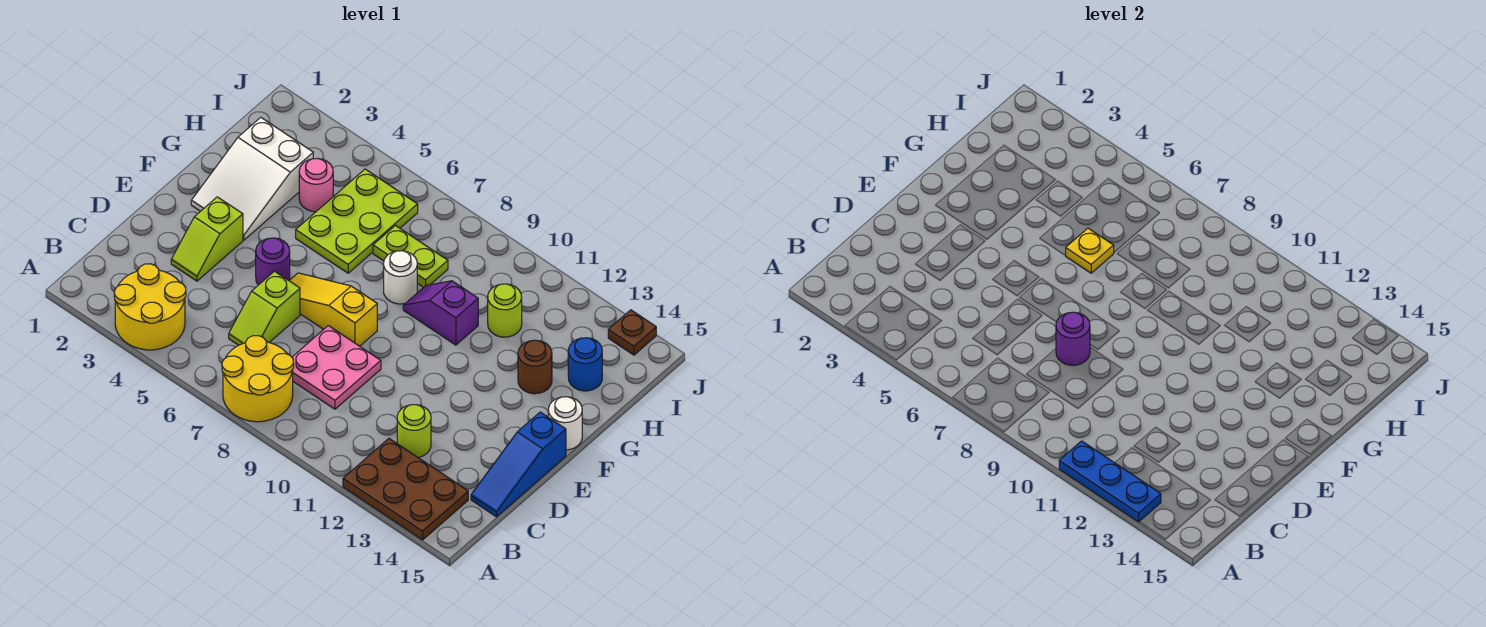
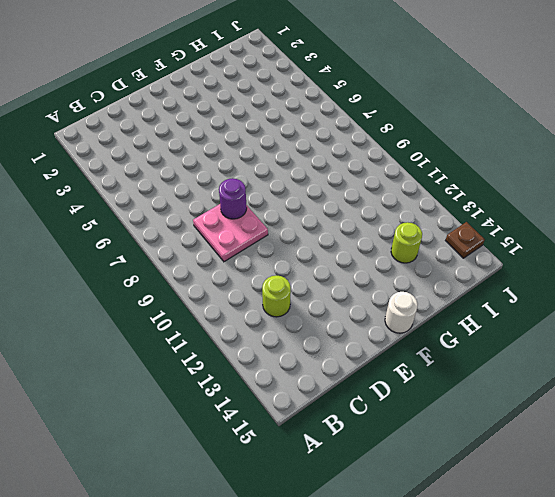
lime 1x1 round brick [391,222,422,263] -> lime 1x1 round brick moved to [488,284,522,337]
none -> yellow 2x2 round brick [114,264,186,350]
none -> yellow 2x2 round brick [222,336,294,422]
none -> brown 2x3 plate [343,439,468,540]

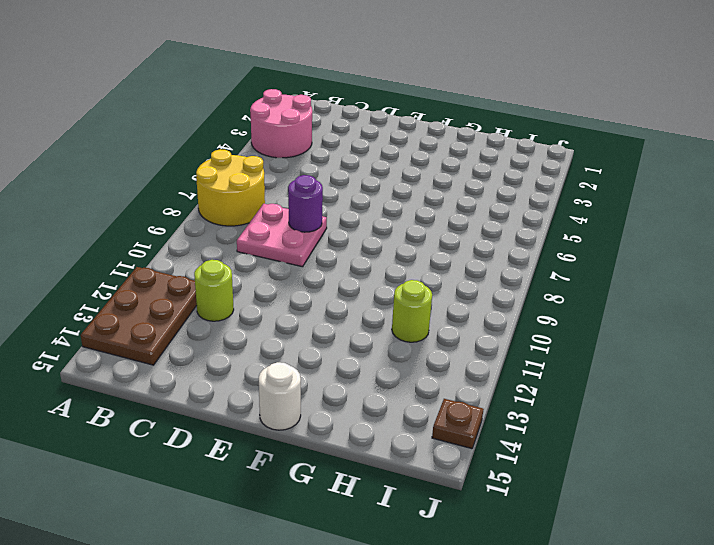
pink 2x2 round brick [250,89,312,158] -> yellow 2x2 round brick [114,264,186,350]
none -> lime 1x2 slope [229,271,300,345]
none -> blue 1x3 slope [471,412,566,517]
none -> lime 1x2 slope [171,197,243,281]

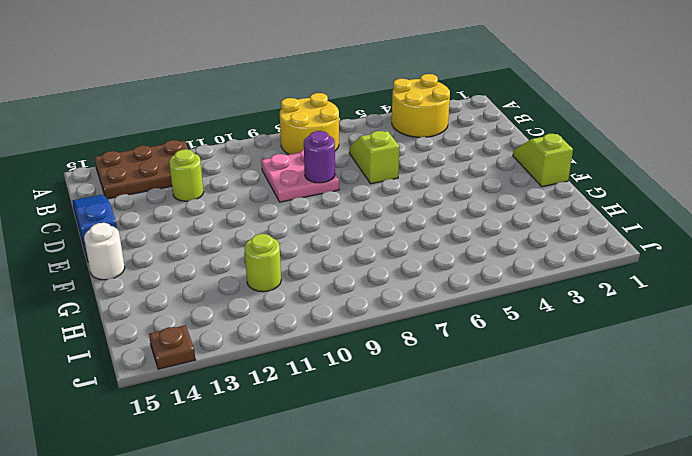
lime 1x2 slope [513,134,573,187] -> lime 1x2 slope moved to [171,197,243,281]
none -> purple 1x1 round brick [256,238,290,285]
none -> yellow 1x3 slope [289,273,377,346]
none -> white 2x3 slope [191,118,313,240]

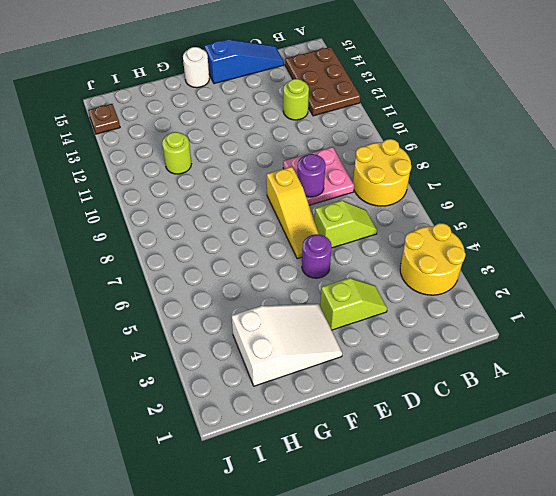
none -> lime 2x3 plate [296,169,418,273]
none -> white 1x1 round brick [384,251,417,304]
none -> purple 1x2 slope [403,281,478,345]

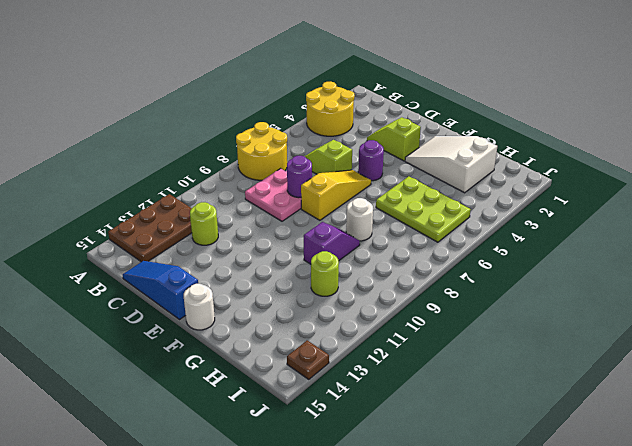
none -> brown 1x1 round brick [518,340,552,394]
none -> pink 1x1 round brick [299,159,333,212]
none -> lime 1x2 plate [373,226,448,287]

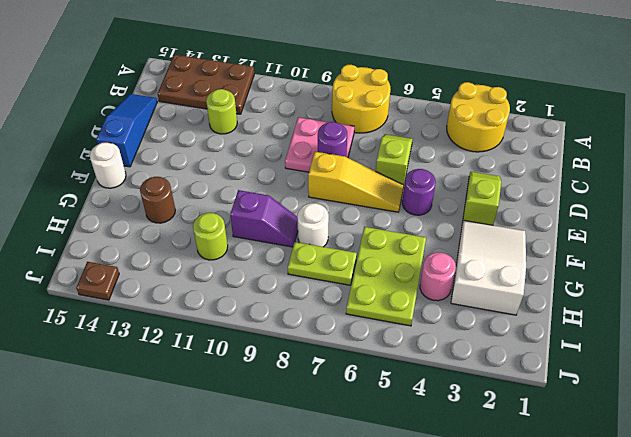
none -> blue 1x1 round brick [568,338,602,391]
none -> blue 1x3 plate [1059,441,1161,522]
none -> yellow 1x1 plate [1066,228,1114,273]

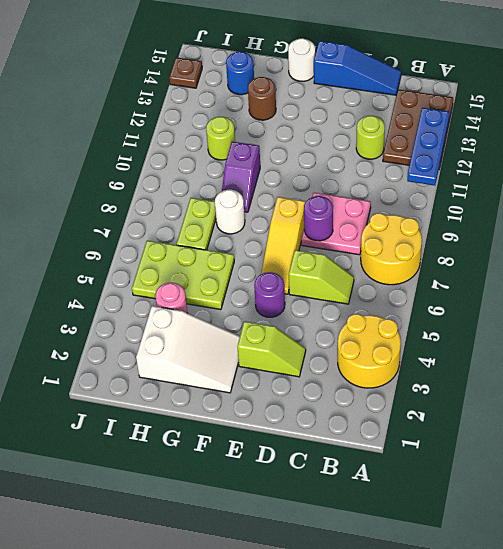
none -> yellow 1x1 plate [1066,228,1114,273]

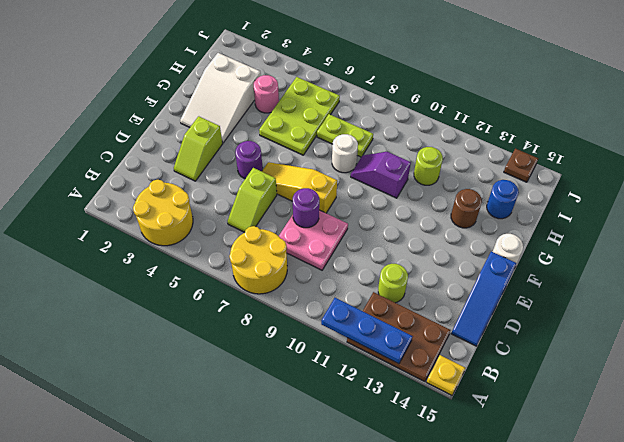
yellow 1x1 plate [427,355,465,395] -> yellow 1x1 plate moved to [1066,228,1114,273]

